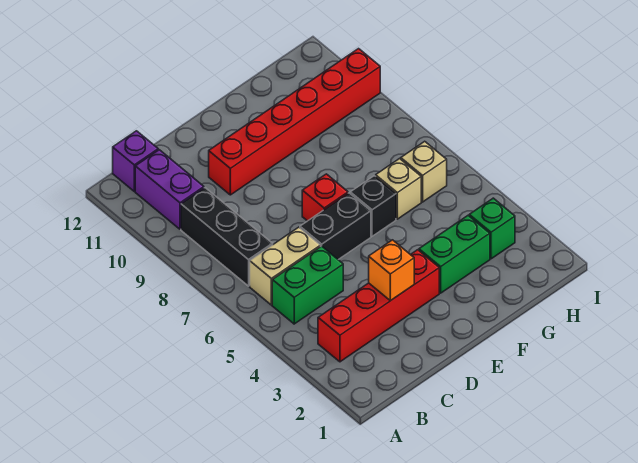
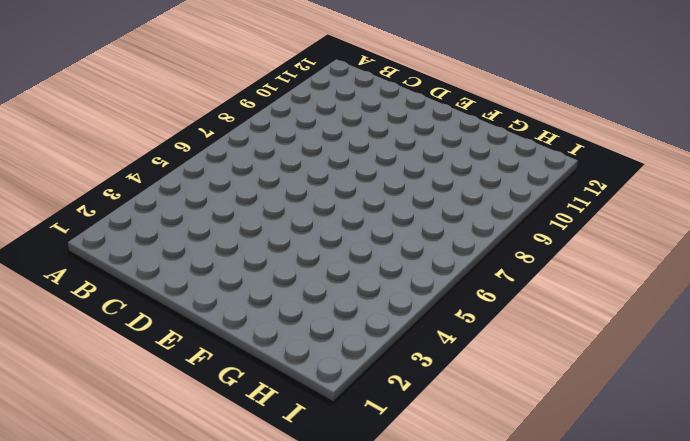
none -> red 1x4 brick [318,250,439,362]
none -> green 1x2 brick [272,246,343,324]
none -> tan 1x2 brick [250,227,321,305]

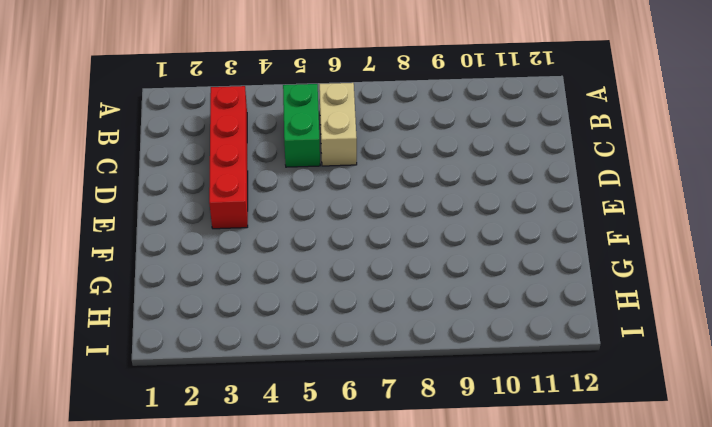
none -> black 1x3 brick [181,188,273,286]
none -> purple 1x2 brick [135,150,204,229]
none -> purple 1x1 brick [113,131,158,191]

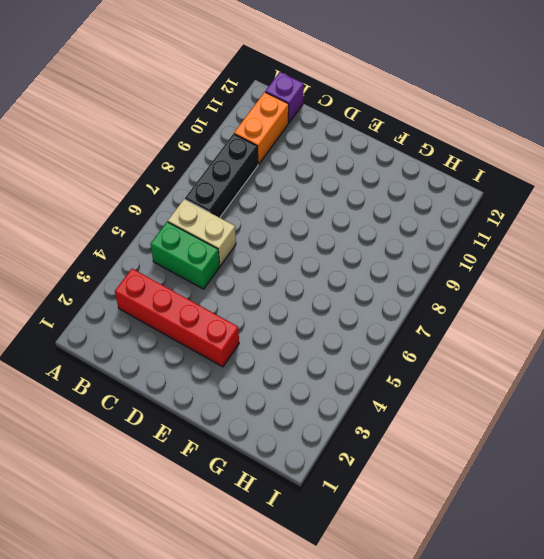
orange 1x2 brick [234,92,289,164] -> purple 1x2 brick [135,150,204,229]
none -> black 1x2 brick [300,193,371,260]
none -> red 1x6 brick [209,49,380,195]
none -> red 1x1 brick [302,174,348,221]

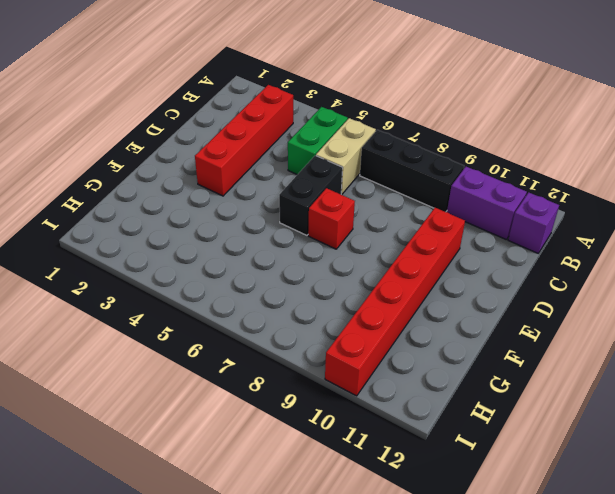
none -> green 1x2 brick [419,216,490,293]
none -> black 1x1 brick [350,176,396,236]
none -> tan 1x1 brick [376,159,421,219]

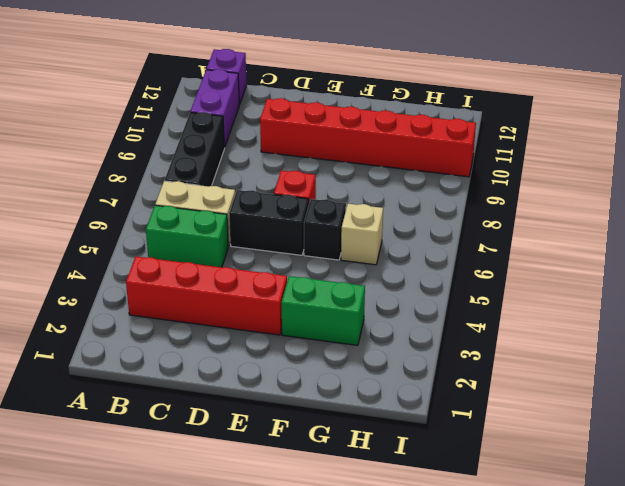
none -> green 1x1 brick [469,198,515,259]
none -> tan 1x1 brick [401,141,447,202]
none -> orange 1x1 brick [369,240,414,301]

